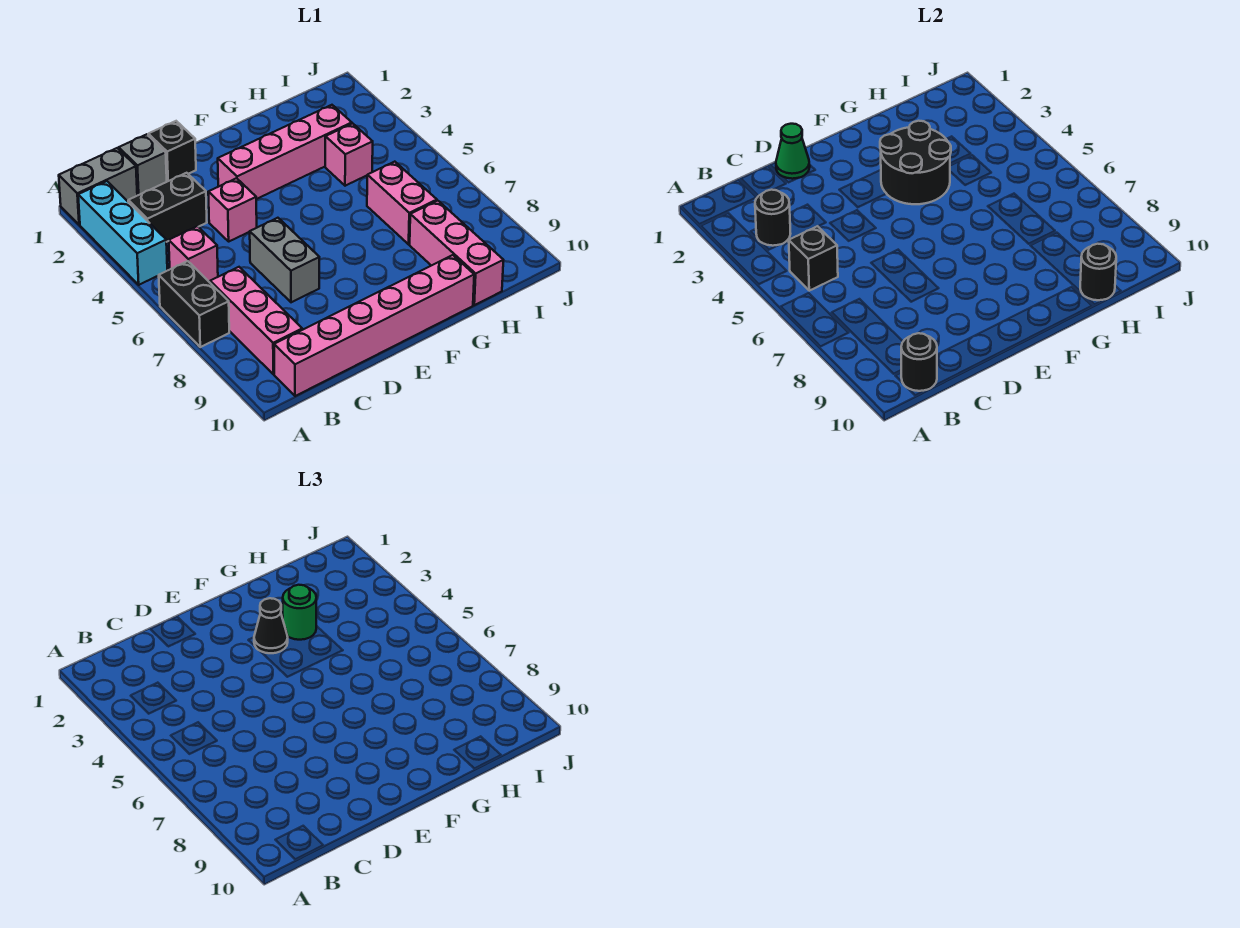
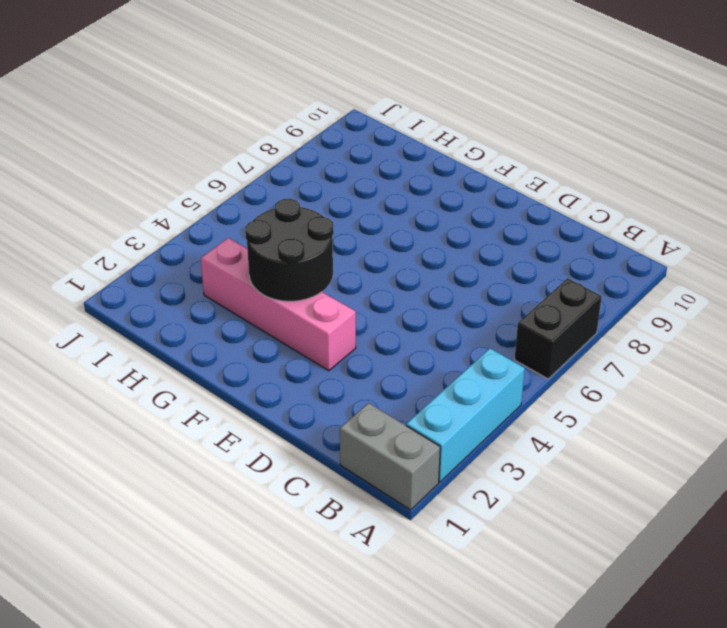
none -> black 1x2 brick [128,173,207,242]
none -> pink 1x1 brick [169,226,218,281]
none -> pink 1x3 brick [210,267,302,374]

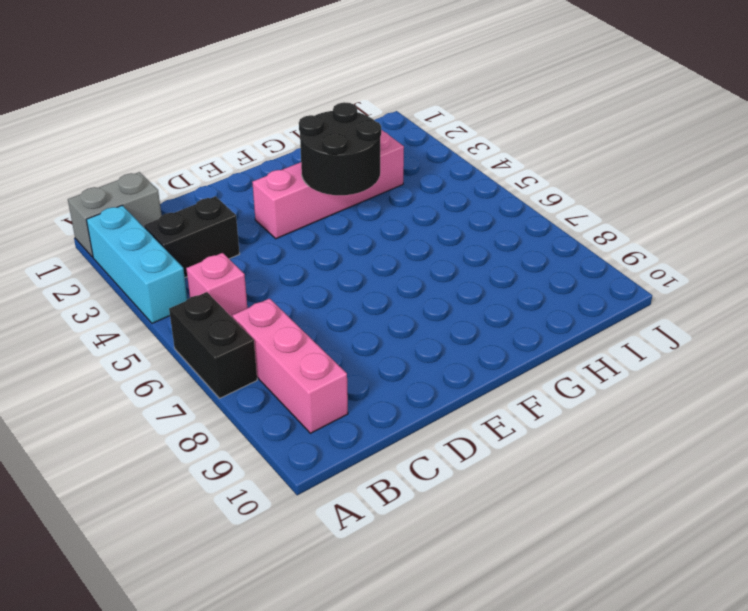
none -> pink 1x6 brick [274,255,474,396]
none -> grey 1x1 brick [119,134,167,195]
none -> black 1x1 brick [148,121,196,182]

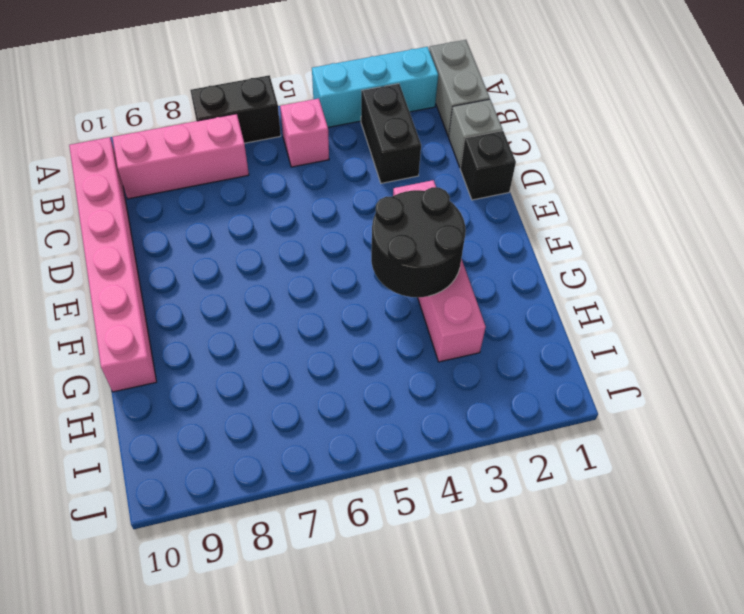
none -> pink 1x1 brick [208,178,257,241]
none -> grey 1x2 brick [250,218,319,302]
none -> pink 1x1 brick [325,123,373,186]

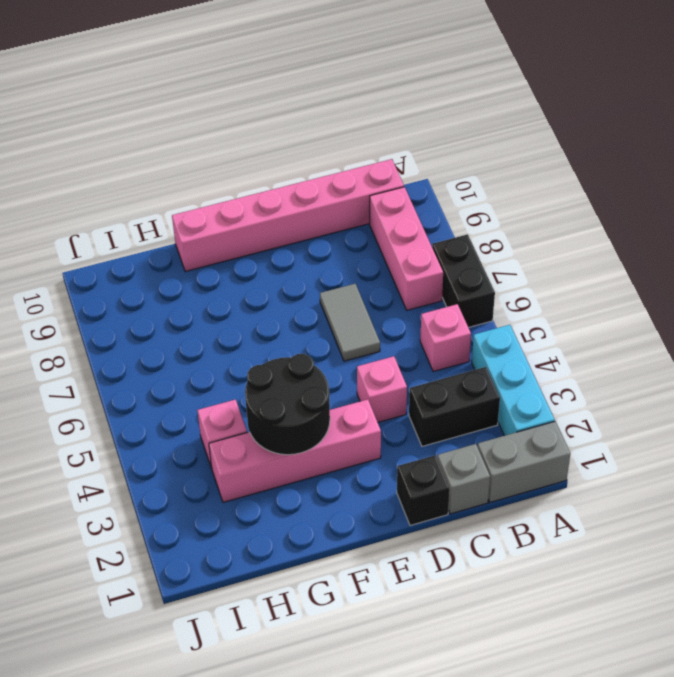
grey 1x2 tile [320,284,380,361] -> grey 1x2 brick [250,218,319,302]
none -> pink 1x2 brick [367,162,437,244]
none -> pink 1x3 brick [410,201,503,305]
none -> black 1x1 round brick [755,190,791,246]

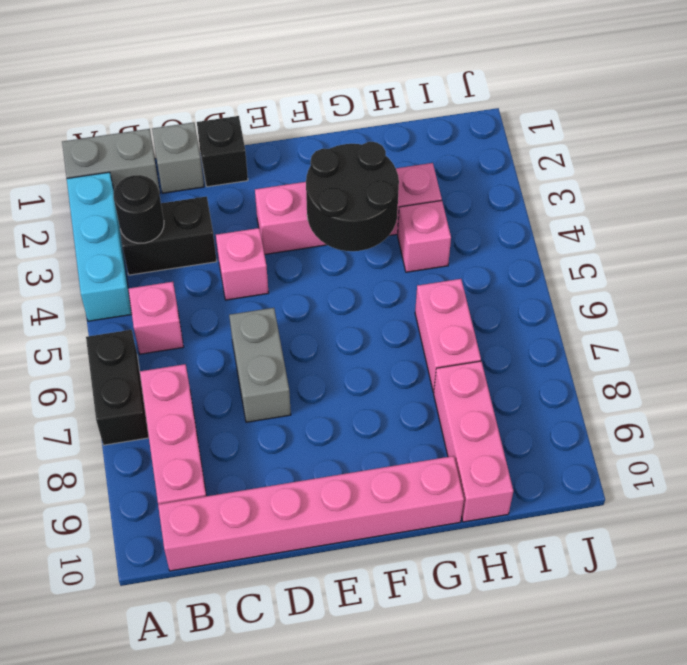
none -> black 1x1 brick [788,226,838,291]
none -> black 1x1 round brick [901,333,937,391]
none -> green 1x1 cone [776,124,810,179]

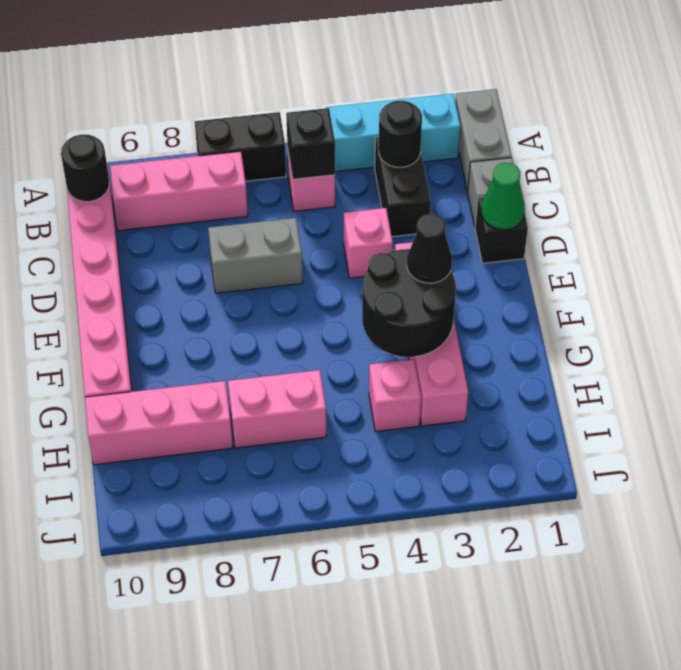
none -> black 1x1 round brick [1080,244,1116,300]
none -> green 1x1 round brick [283,585,316,640]

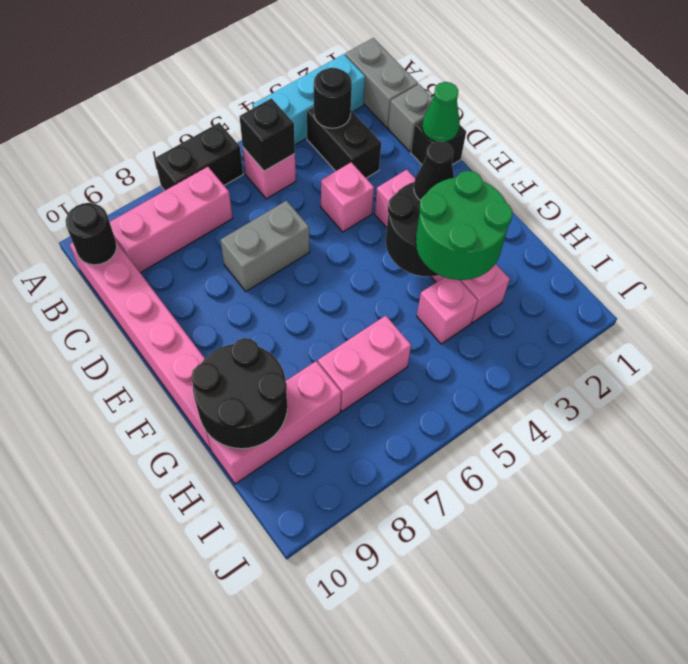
green 2x2 round brick [416,171,513,280] -> green 1x1 round brick [283,585,316,640]
black 2x2 round brick [191,338,287,449] -> black 1x1 round brick [1080,244,1116,300]

